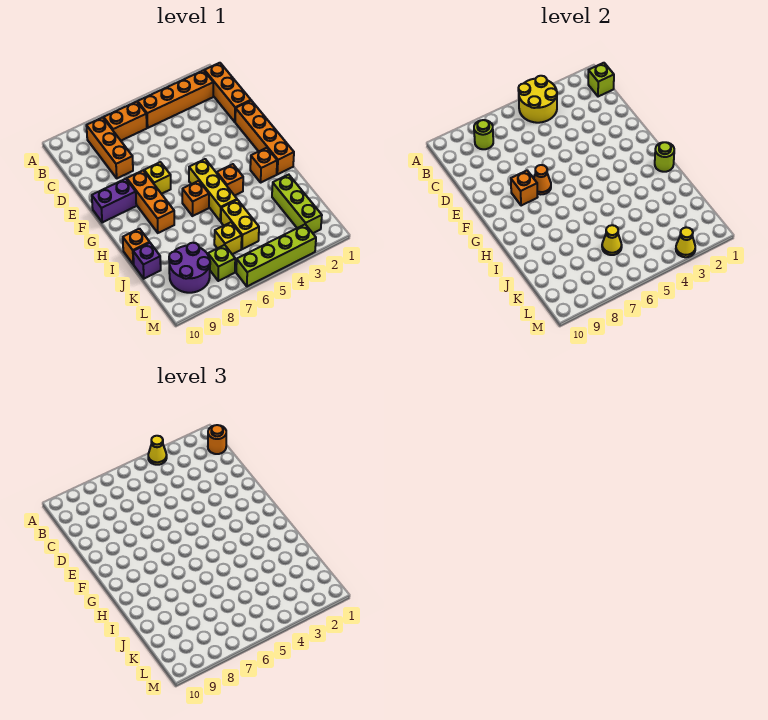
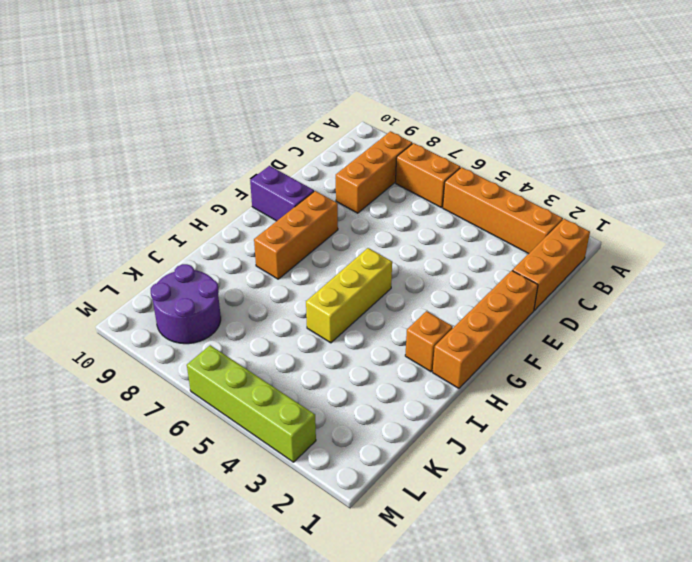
none -> yellow 1x1 brick [144,162,171,194]
none -> orange 1x1 brick [217,164,243,196]
none -> orange 1x1 brick [182,181,209,216]
none -> orange 1x1 brick [123,229,150,264]

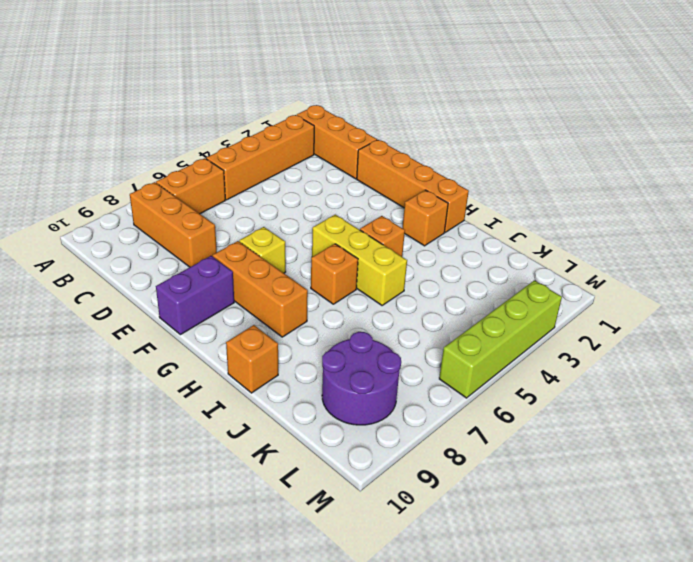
none -> lime 1x3 brick [272,175,322,233]
none -> yellow 1x2 brick [221,200,259,249]
none -> purple 1x1 brick [133,243,161,279]
none -> yellow 1x1 brick [214,222,242,254]

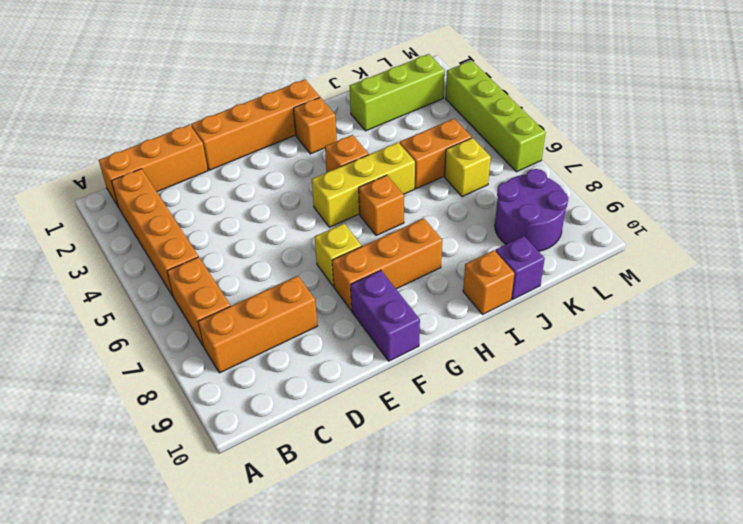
orange 1x2 brick [400,119,472,189] -> yellow 1x2 brick [221,200,259,249]
none -> lime 1x1 brick [208,245,235,281]
none -> yellow 2x2 round brick [518,76,557,123]
none -> lime 1x1 brick [588,63,614,97]
none -> lime 1x1 round brick [474,120,493,149]

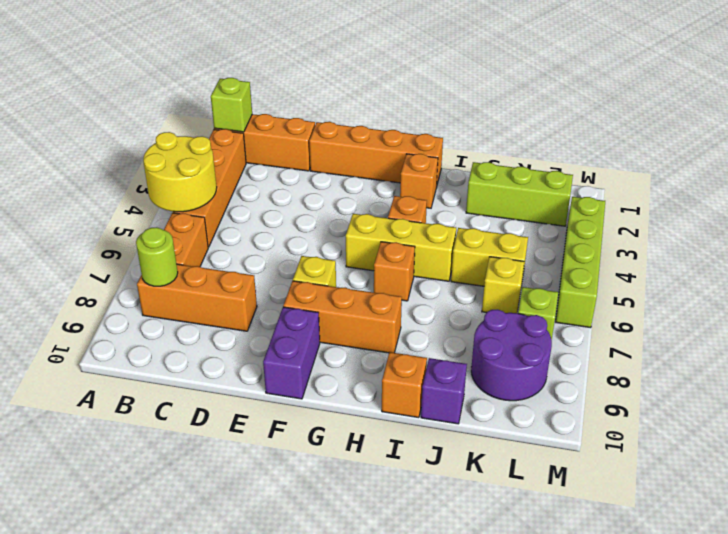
none -> orange 1x1 cone [534,165,551,194]
none -> orange 1x1 brick [511,171,538,206]
none -> lime 1x1 round brick [655,142,674,172]
none -> yellow 1x1 cone [602,225,622,255]

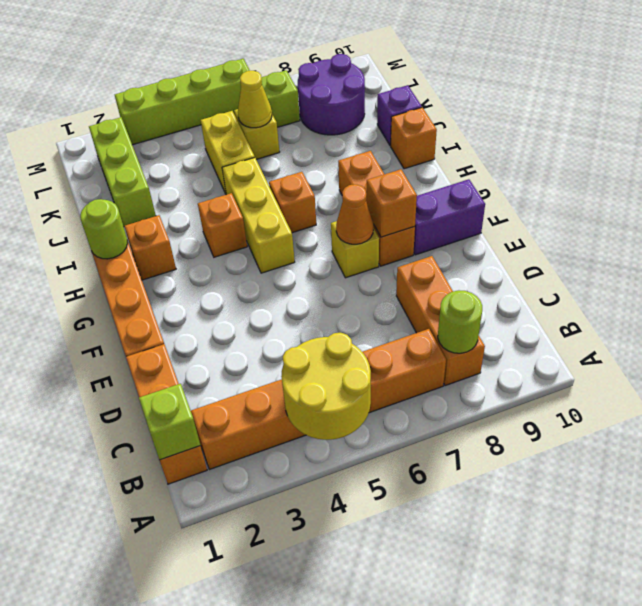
none -> yellow 1x1 cone [676,227,695,257]
none -> yellow 1x1 cone [148,436,167,465]
none -> orange 1x1 round brick [208,425,226,454]

